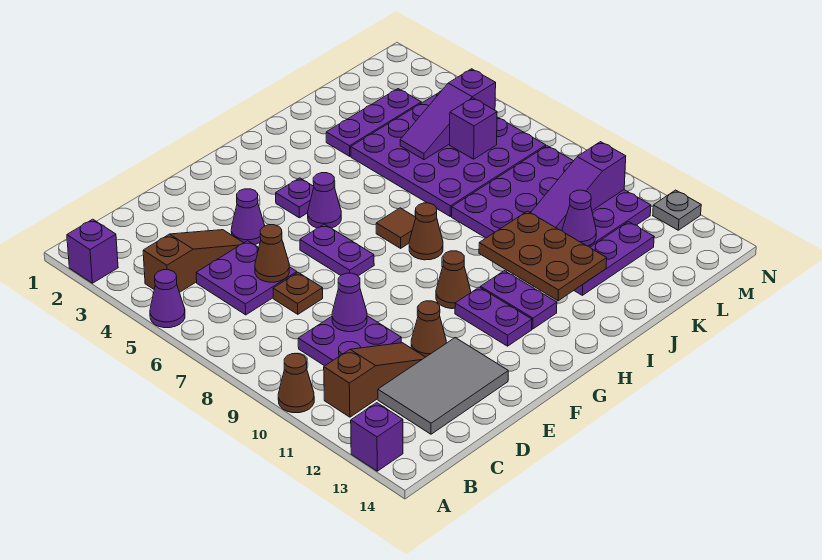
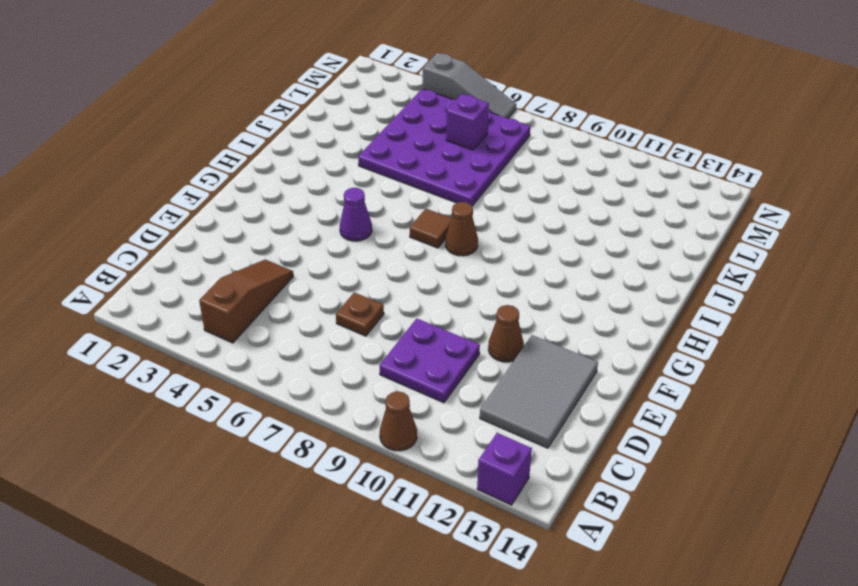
grey 1x3 slope [423,53,516,118] -> none
none -> purple 1x1 brick [67,219,118,283]
none -> purple 1x1 cone [150,270,185,328]
none -> brown 1x3 slope [324,343,425,417]
none -> purple 2x2 plate [196,241,297,315]

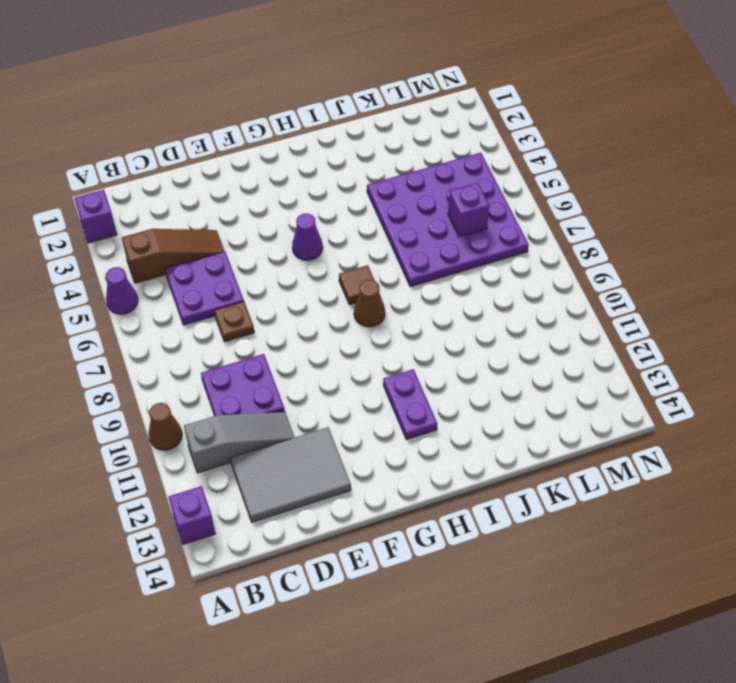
grey 1x3 slope [184,412,295,473] -> brown 1x3 slope [324,343,425,417]
none -> purple 1x1 cone [231,189,265,245]
none -> brown 1x1 cone [411,301,446,357]
none -> purple 1x2 plate [300,224,374,276]
none -> purple 1x1 plate [276,178,314,218]

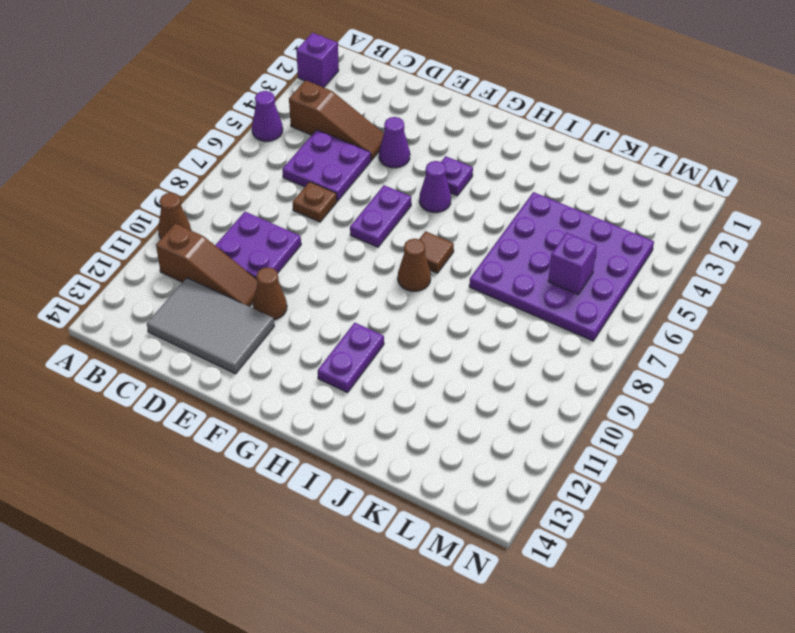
none -> purple 1x1 brick [351,403,403,471]
none -> brown 1x1 cone [436,251,471,309]
none -> purple 1x2 plate [455,287,532,346]
none -> purple 1x3 plate [326,89,421,156]

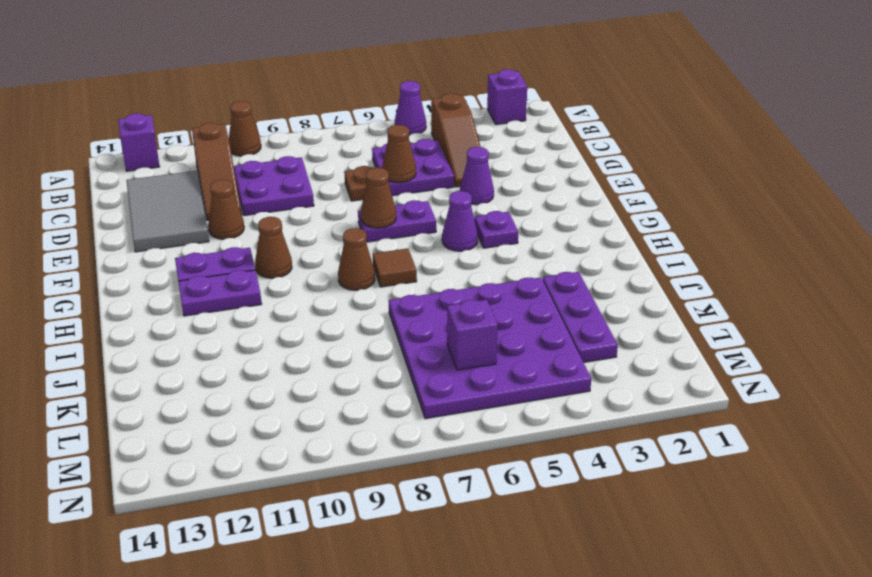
brown 1x1 cone [361,168,396,228] -> none
none -> purple 4x4 plate [452,146,651,247]
none -> purple 1x3 plate [574,222,654,295]
none -> grey 1x1 plate [653,190,701,230]
none -> purple 1x1 cone [332,273,367,332]

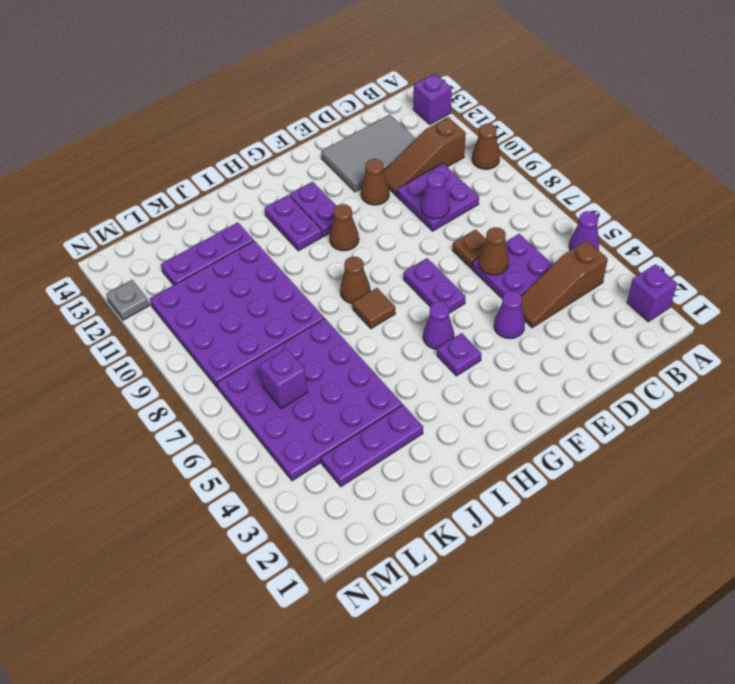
none -> brown 2x3 plate [479,211,607,301]
none -> purple 1x3 slope [400,69,496,160]
none -> purple 1x3 slope [531,142,626,231]
none -> purple 1x1 cone [562,190,596,246]

